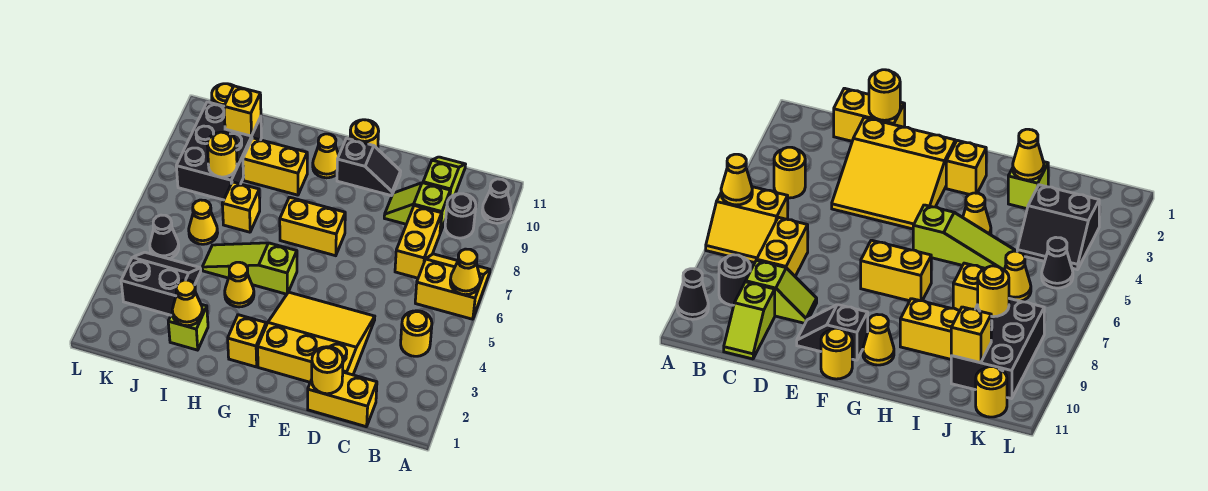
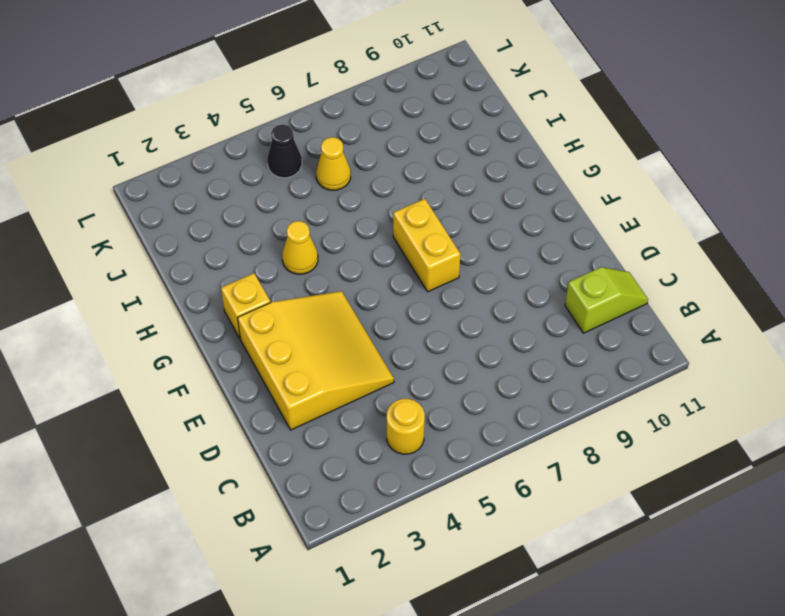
none -> yellow 2x2 slope [415,254,490,319]
none -> black 1x1 cone [482,179,511,223]
none -> black 1x1 round brick [445,194,476,238]

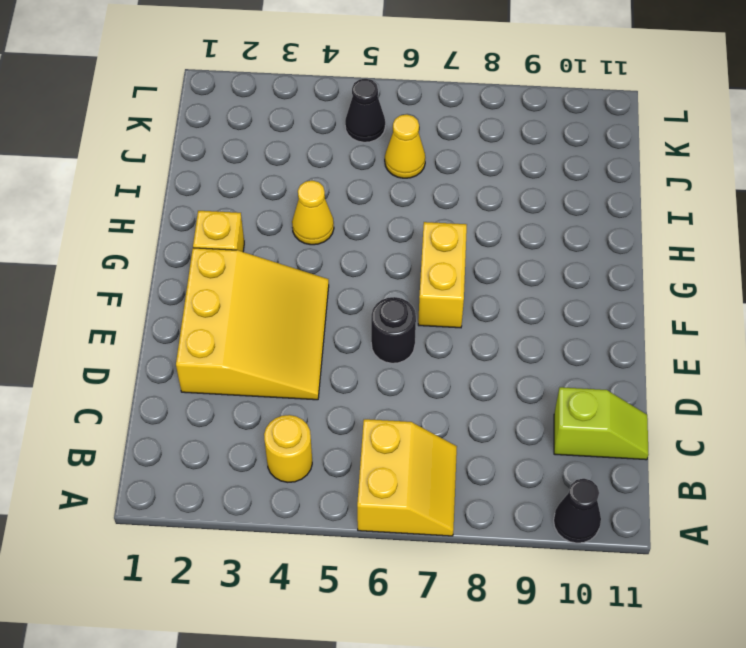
black 1x1 round brick [371,297,416,363] -> black 1x1 round brick moved to [445,194,476,238]
none -> yellow 1x2 brick [308,372,377,427]
none -> yellow 1x2 brick [395,206,442,278]
none -> lime 1x2 slope [384,183,450,233]

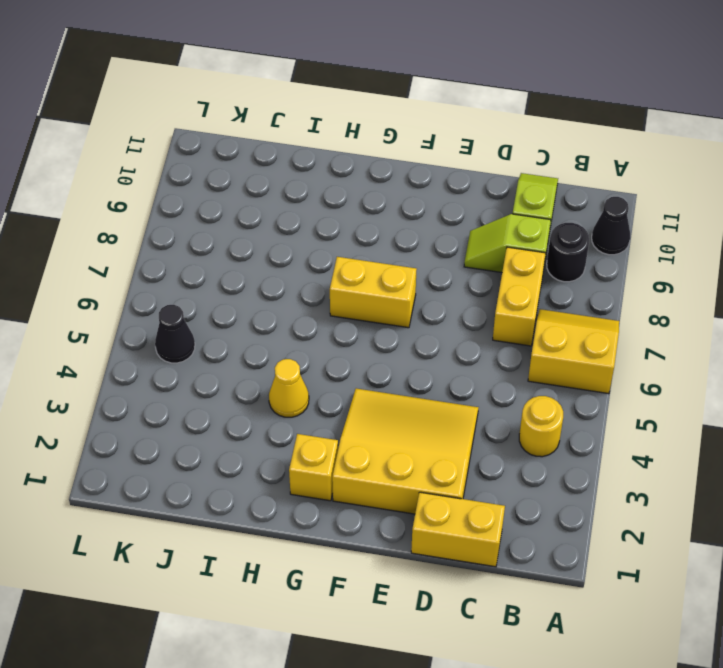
none -> black 1x2 slope [337,138,401,196]
none -> yellow 1x1 round brick [350,120,379,149]
none -> lime 1x3 slope [202,243,297,294]

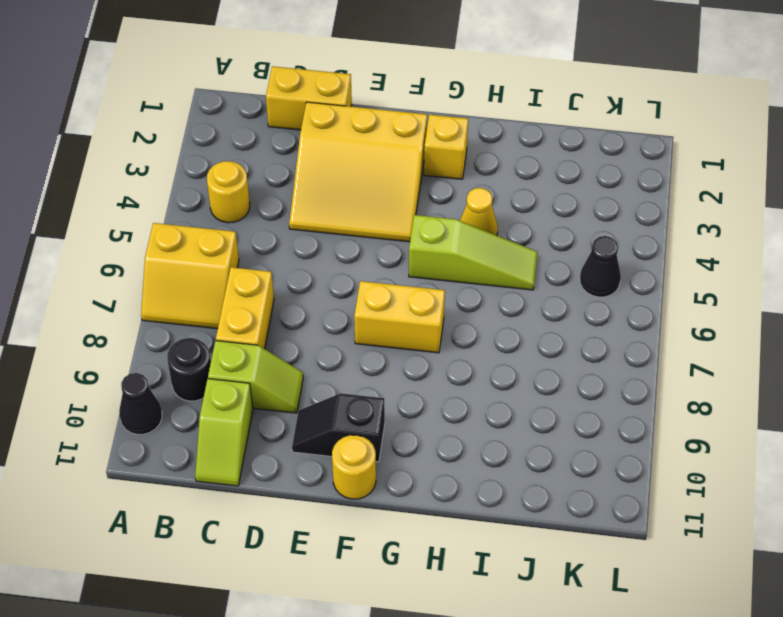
none -> yellow 1x1 cone [313,134,339,178]
none -> yellow 1x2 brick [243,138,307,195]
none -> lime 1x1 brick [168,304,208,350]

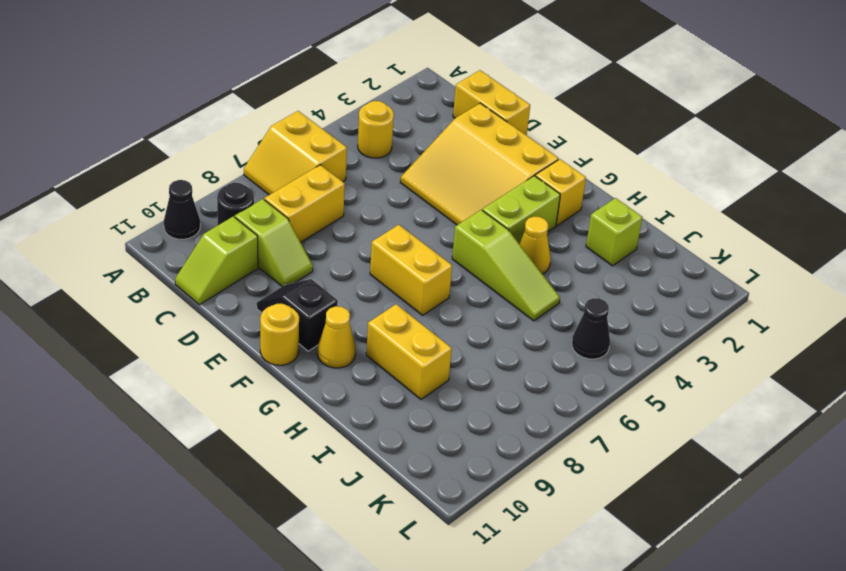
lime 1x2 brick [482,176,560,243] -> none
none -> yellow 1x1 brick [222,182,260,232]
none -> black 2x2 slope [121,252,201,315]
none -> yellow 1x1 cone [189,200,218,244]

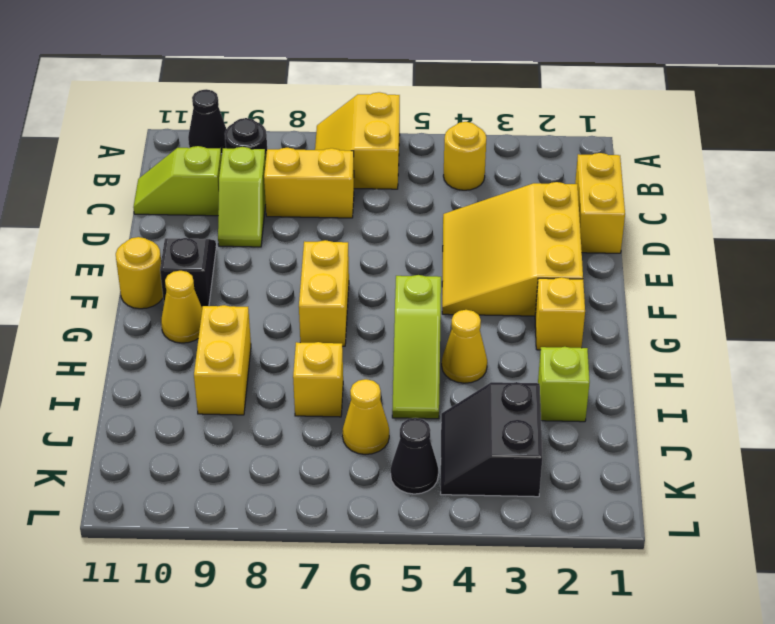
none -> black 2x3 brick [176,102,261,200]
none -> yellow 1x1 round brick [212,84,233,106]
none -> yellow 1x1 cone [450,249,480,295]

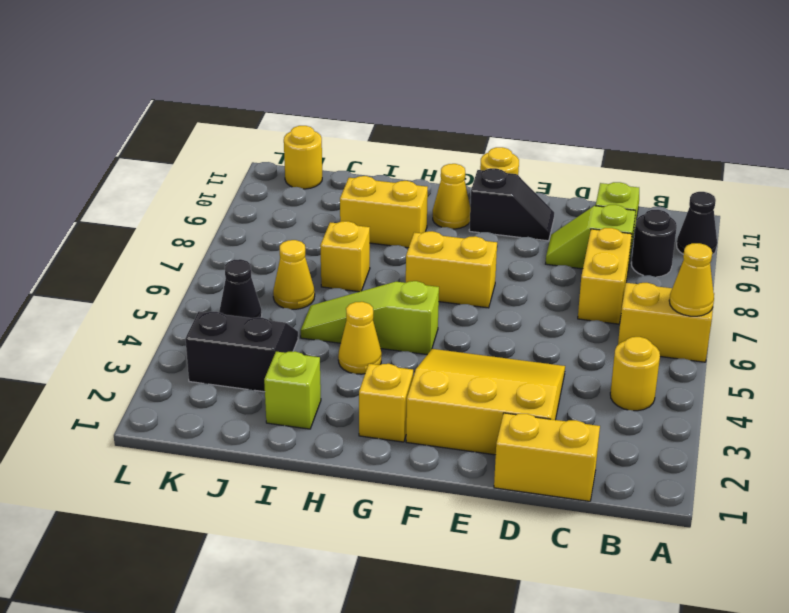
none -> black 2x3 brick [176,102,261,200]
none -> yellow 1x1 round brick [312,347,343,394]
none -> yellow 1x1 cone [172,280,203,326]

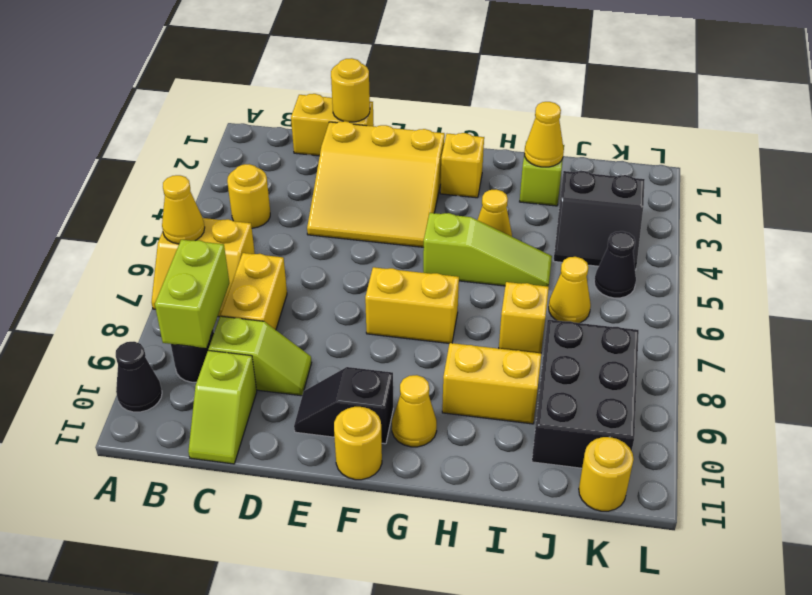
lime 1x2 brick [155,240,229,348] -> none
none -> yellow 1x1 round brick [207,132,237,177]
none -> yellow 1x1 brick [224,86,261,136]

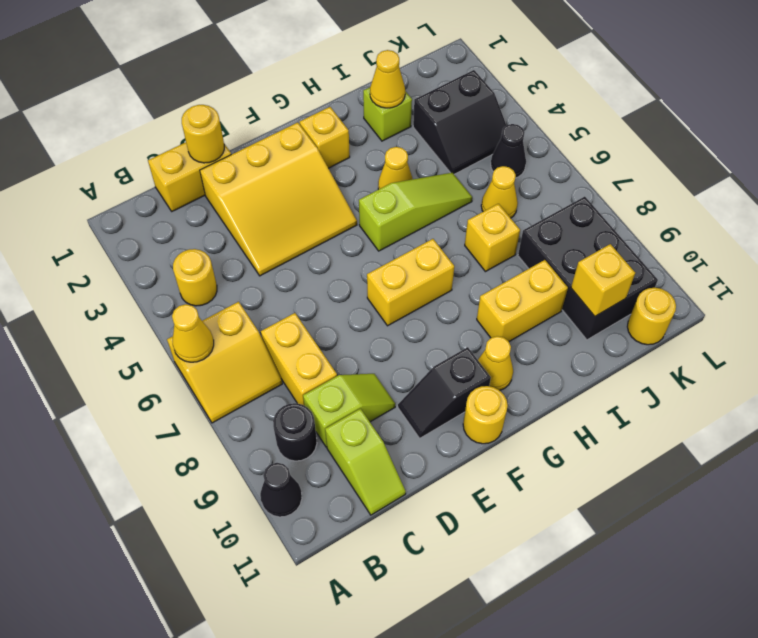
none -> yellow 1x1 round brick [207,132,237,177]

